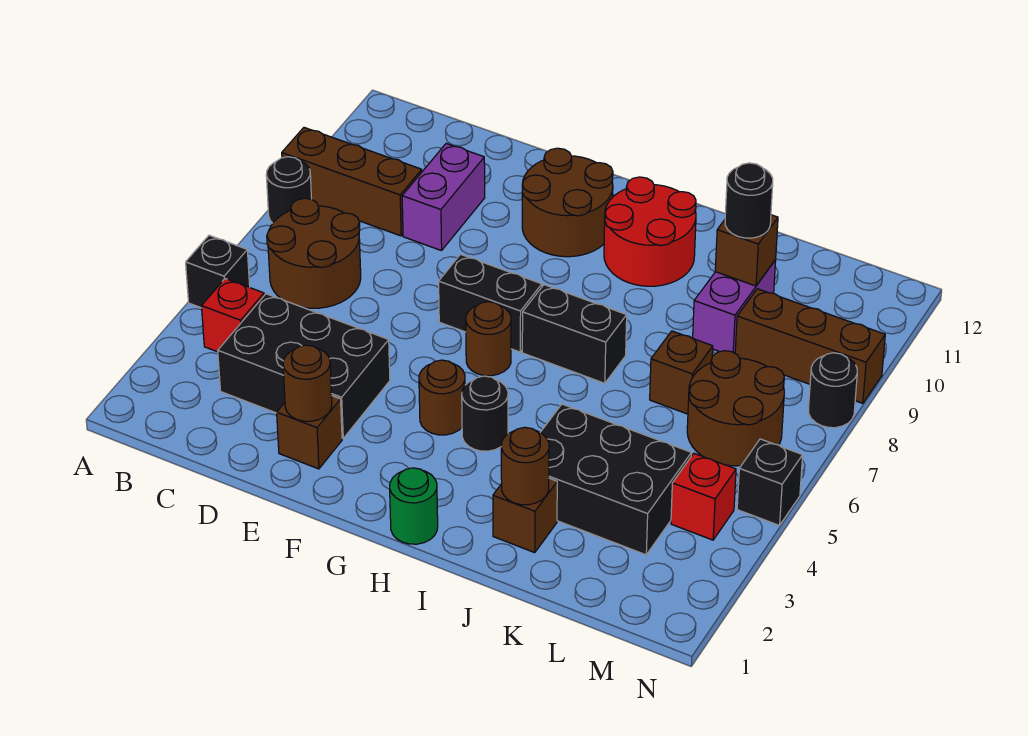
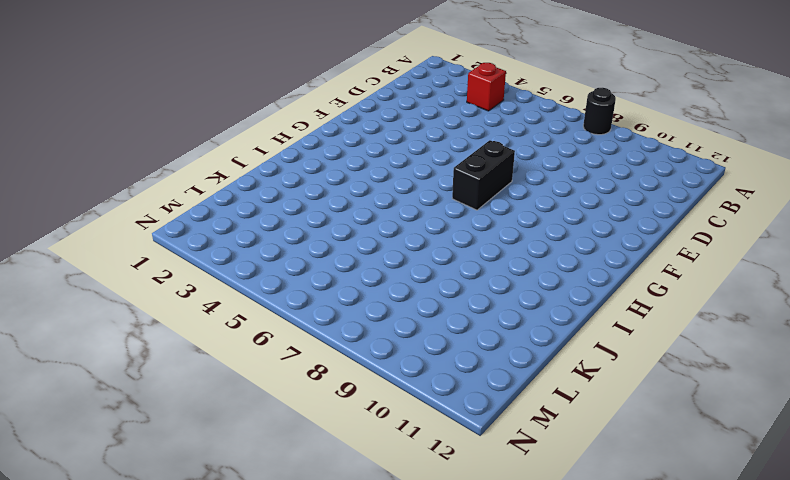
none -> black 1x1 brick [186,235,250,308]
none -> brown 1x3 brick [282,128,422,236]
none -> brown 2x2 round brick [267,198,361,308]

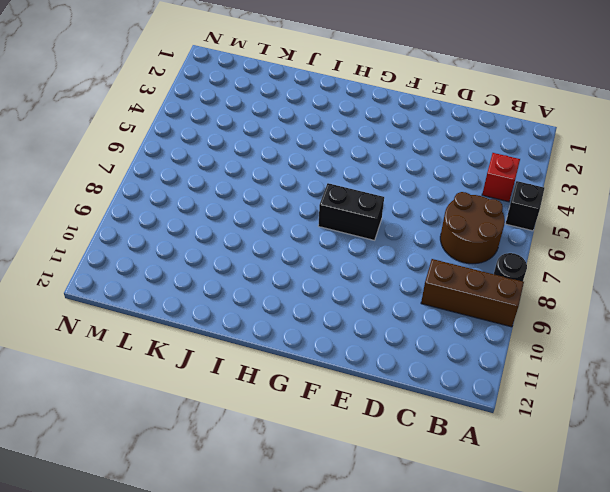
none -> black 2x3 brick [218,294,390,438]
none -> purple 1x2 brick [402,143,485,251]
none -> brown 1x1 brick [277,396,342,469]

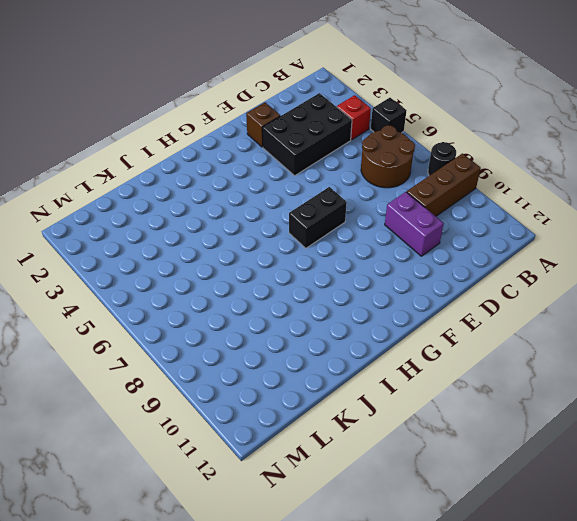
none -> brown 2x2 round brick [522,148,613,257]
none -> brown 1x1 round brick [419,360,465,435]
none -> brown 1x1 round brick [466,302,511,376]

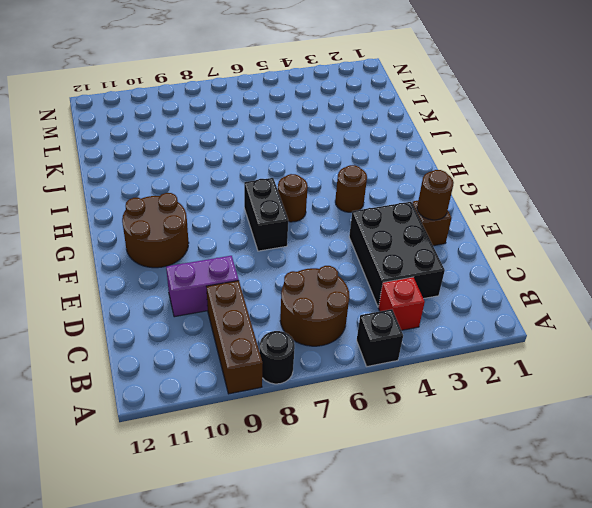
none -> green 1x1 round brick [390,468,438,544]
none -> black 1x1 round brick [462,376,508,451]
none -> black 1x2 brick [522,285,627,383]

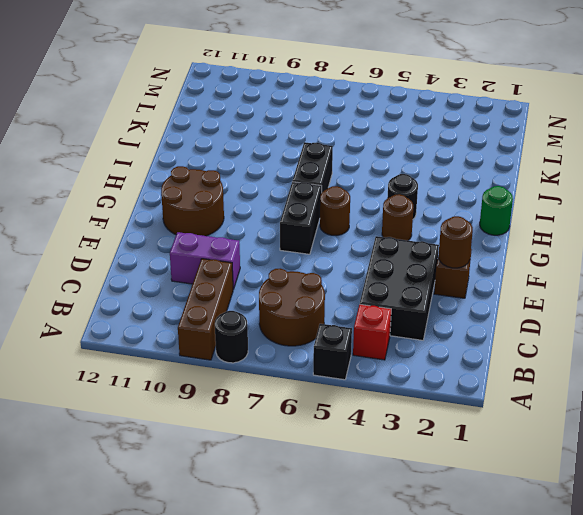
none -> red 2x2 round brick [604,177,696,286]
none -> brown 1x1 brick [493,478,557,552]
none -> black 2x3 brick [540,404,691,555]

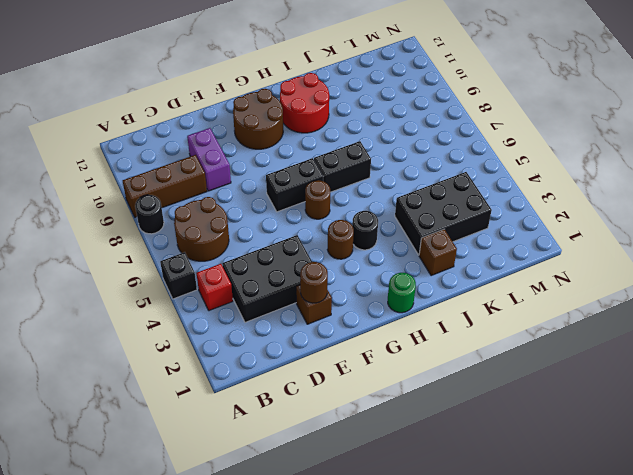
none -> brown 1x1 brick [650,331,713,414]
none -> purple 1x2 brick [693,260,776,353]
none -> brown 2x2 round brick [687,351,784,466]

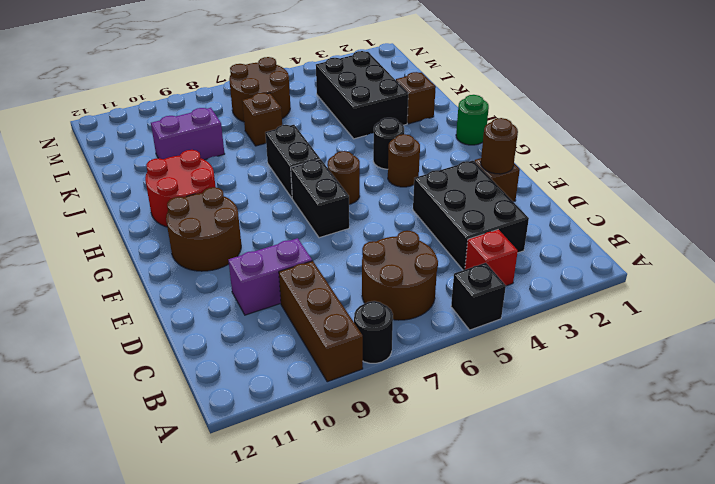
none -> brown 1x3 brick [735,289,885,403]
none -> red 1x1 brick [671,454,736,540]
none -> black 1x1 brick [737,439,803,525]

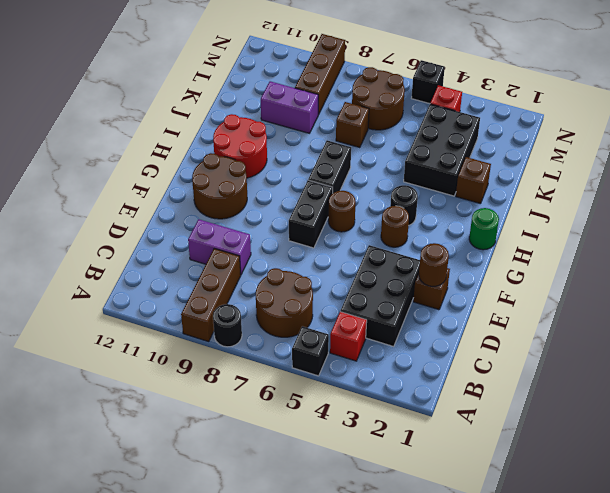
none -> black 1x1 round brick [809,353,857,428]
none -> brown 1x1 round brick [501,427,549,505]
none -> brown 1x1 brick [715,215,778,286]

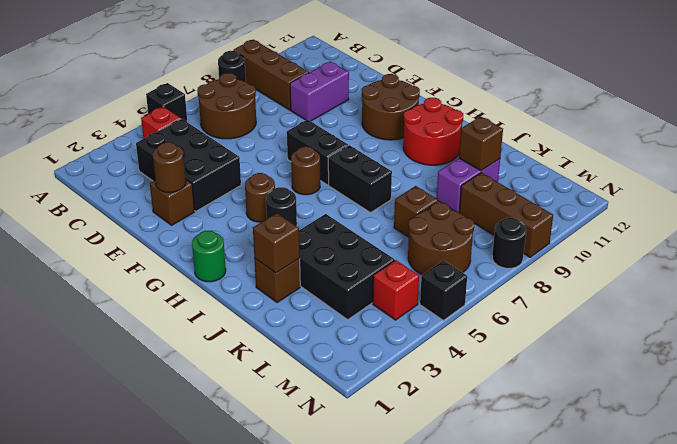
brown 1x1 brick [253,213,300,273] -> brown 1x1 round brick [501,427,549,505]
none -> black 1x1 round brick [725,163,773,238]

